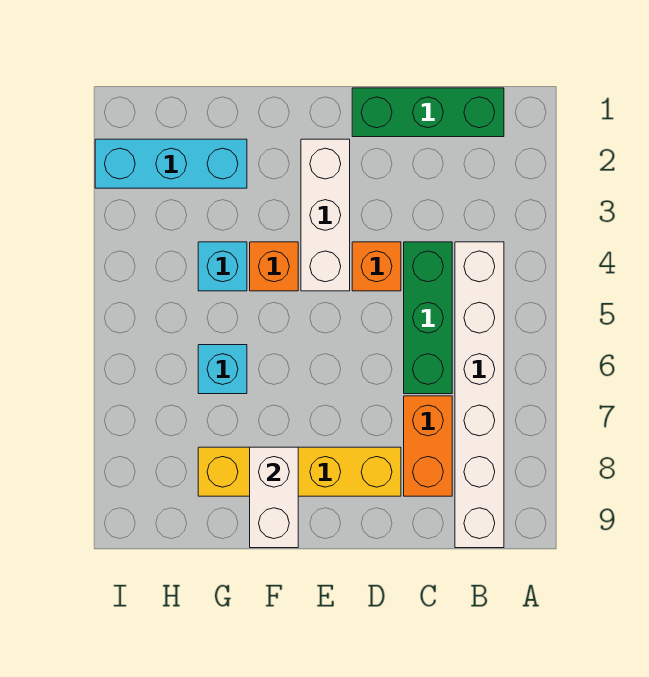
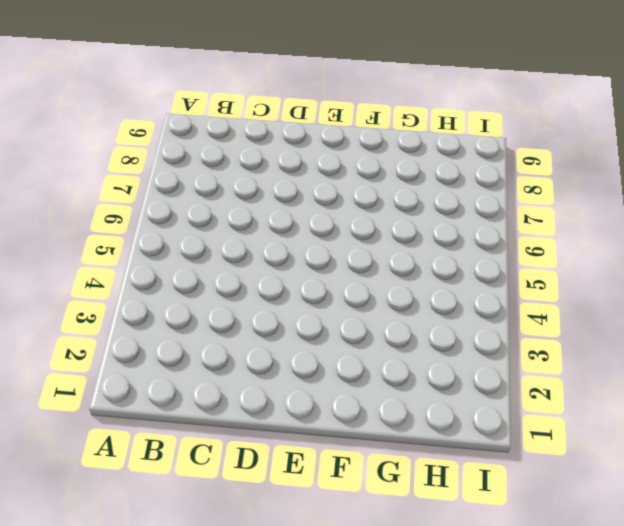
none -> green 1x3 brick [352,88,504,137]
none -> white 1x6 brick [455,242,504,548]
none -> green 1x3 brick [404,242,452,394]

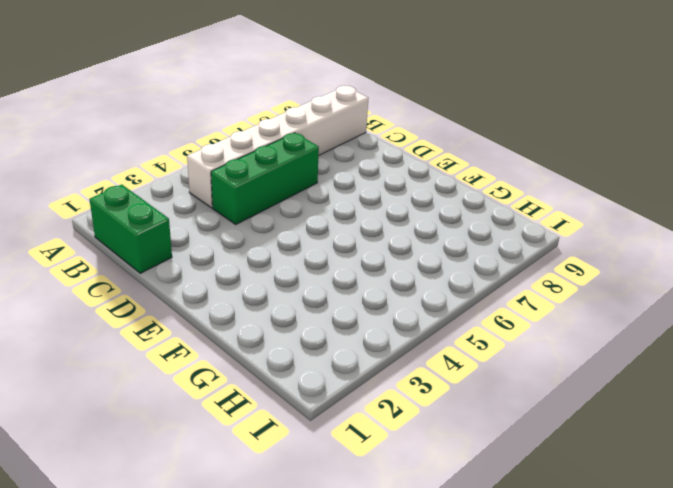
green 1x2 brick [89,185,172,273] -> green 1x3 brick [352,88,504,137]
none -> orange 1x2 brick [404,396,452,496]
none -> orange 1x1 brick [352,242,401,291]
none -> yellow 1x4 brick [198,447,401,496]

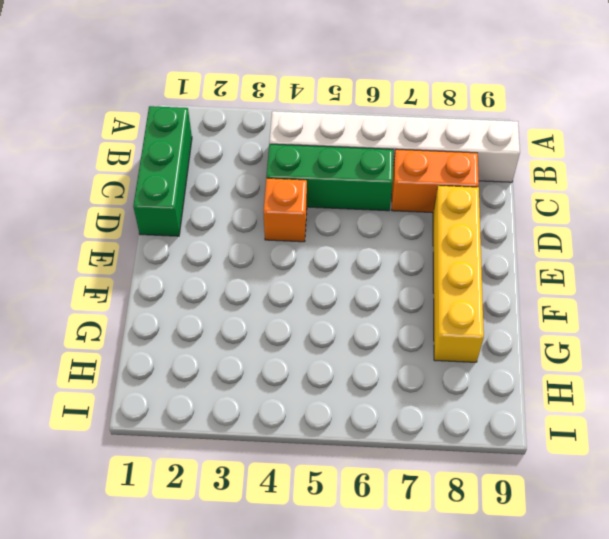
none -> white 1x3 brick [301,139,350,291]
none -> orange 1x1 brick [250,242,298,291]
none -> cyan 1x3 brick [95,139,247,188]

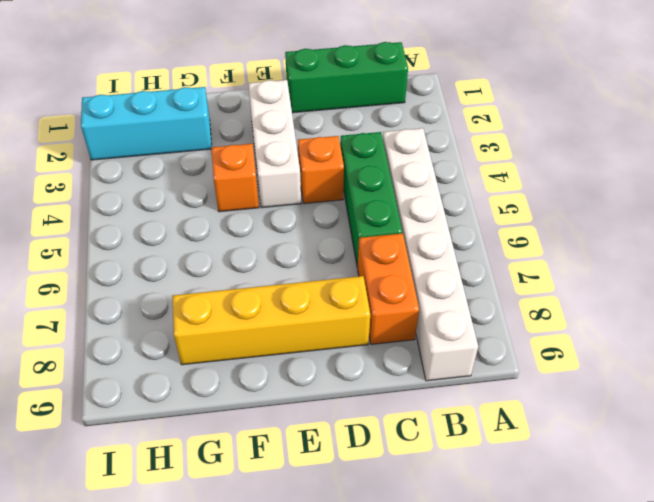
none -> cyan 1x1 brick [198,242,247,291]
none -> cyan 1x1 brick [198,345,247,394]
none -> white 1x2 brick [250,447,298,548]

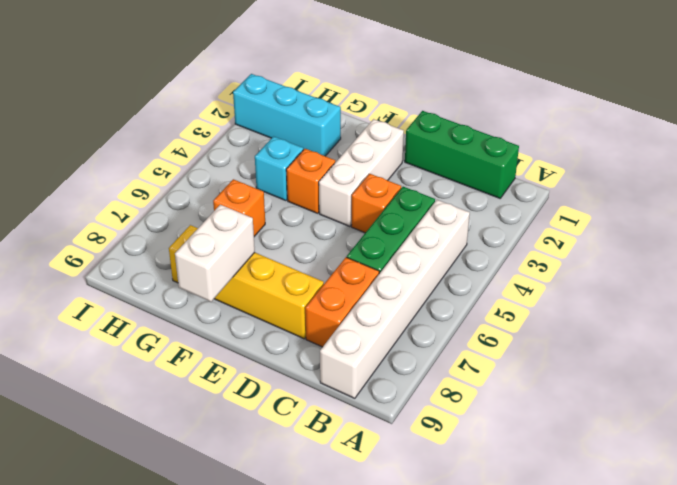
orange 1x1 brick [213,179,265,237] -> cyan 1x1 brick [198,345,247,394]

